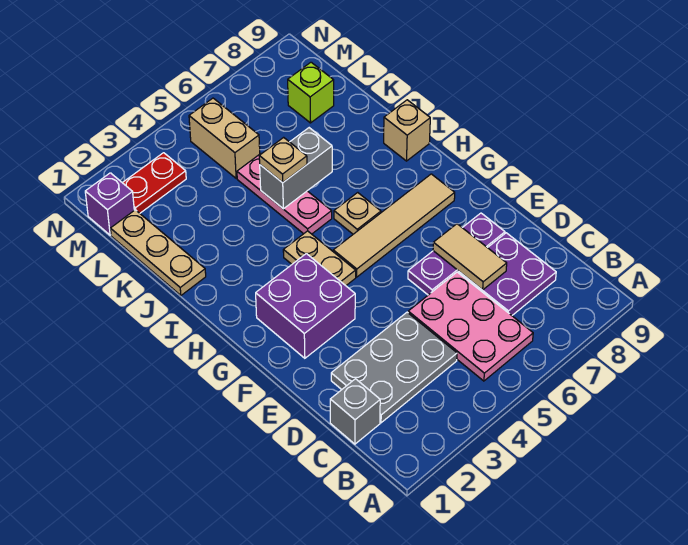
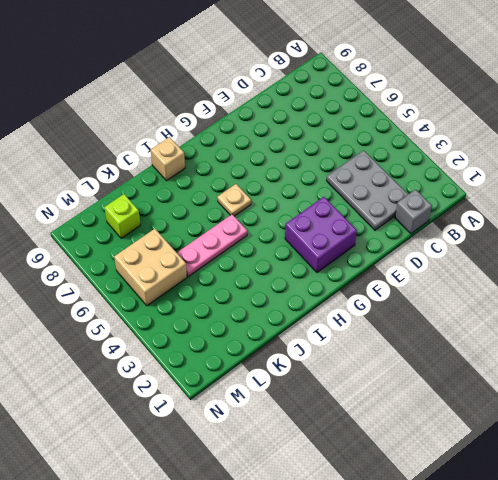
tan 2x2 brick [114,229,187,306] -> tan 1x2 brick [189,98,260,178]
none -> pink 2x3 plate [408,272,533,381]
none -> purple 2x2 plate [458,233,556,315]
none -> purple 1x3 plate [408,213,505,295]

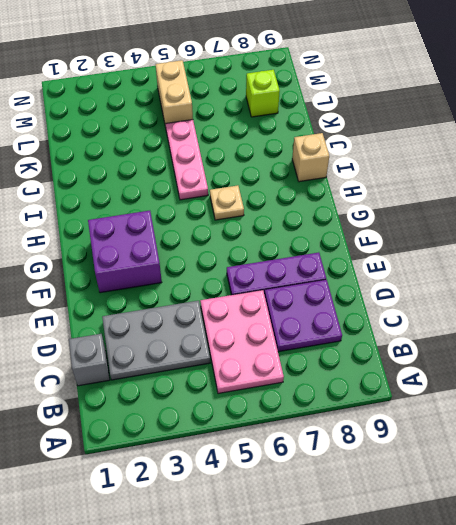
none -> tan 1x2 plate [283,231,356,286]
none -> tan 1x4 tile [333,174,455,277]
none -> tan 1x3 plate [110,210,206,295]

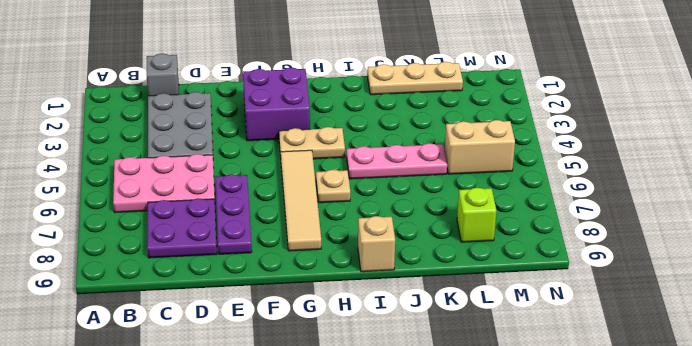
none -> purple 1x1 brick [85,173,134,235]
none -> red 1x2 plate [123,153,186,213]
none -> tan 1x2 tile [433,224,507,290]

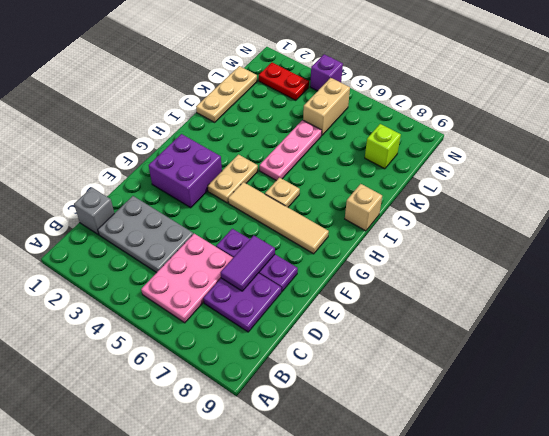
purple 1x2 tile [220,235,275,291] -> tan 1x2 tile [433,224,507,290]
purple 1x1 brick [310,54,343,91] -> purple 1x1 brick moved to [85,173,134,235]
none -> grey 1x2 brick [260,128,332,209]
none -> tan 1x1 plate [259,137,307,183]

